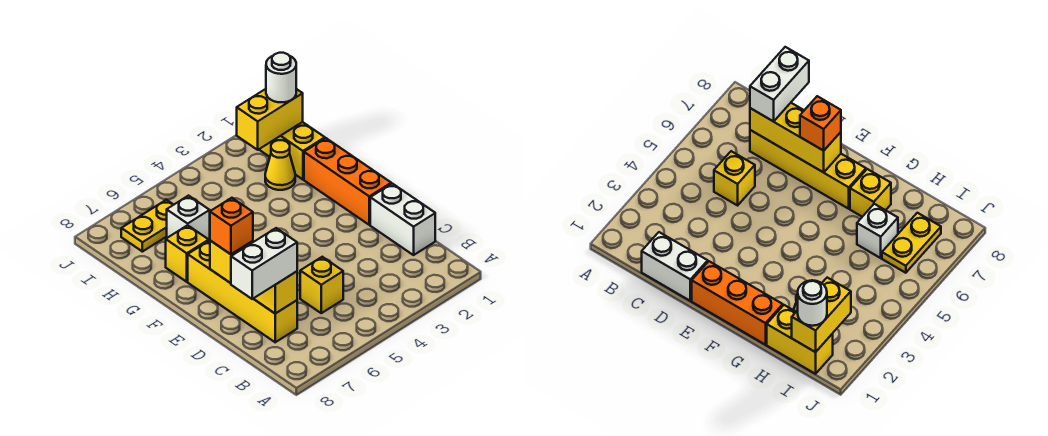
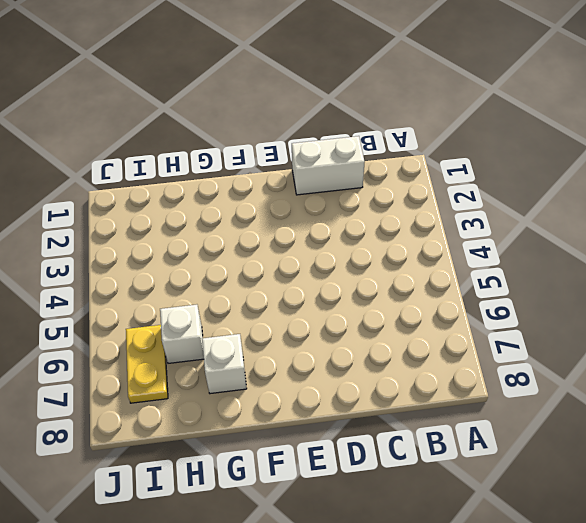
white 1x1 brick [202,334,247,394] -> yellow 1x1 brick [166,225,209,282]
none -> yellow 1x1 brick [300,257,343,313]
none -> yellow 1x4 brick [188,240,297,342]
none -> orange 1x3 brick [304,138,391,225]

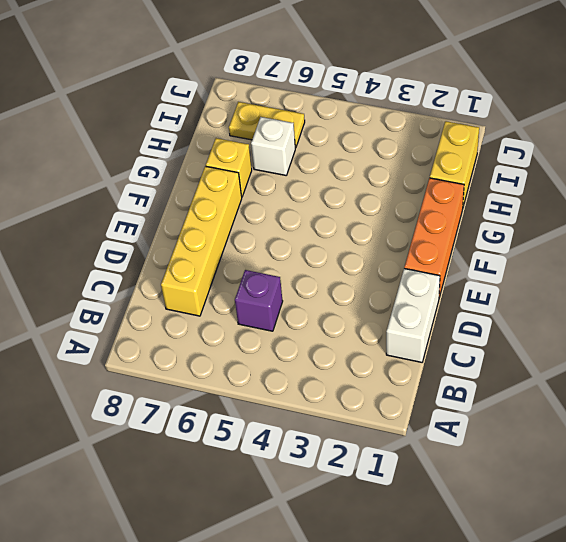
purple 1x1 brick [235,270,283,331] -> yellow 1x1 brick [300,257,343,313]
none -> yellow 1x1 cone [265,140,295,190]
none -> yellow 1x3 brick [210,241,297,313]
none -> yellow 1x2 brick [237,89,303,150]

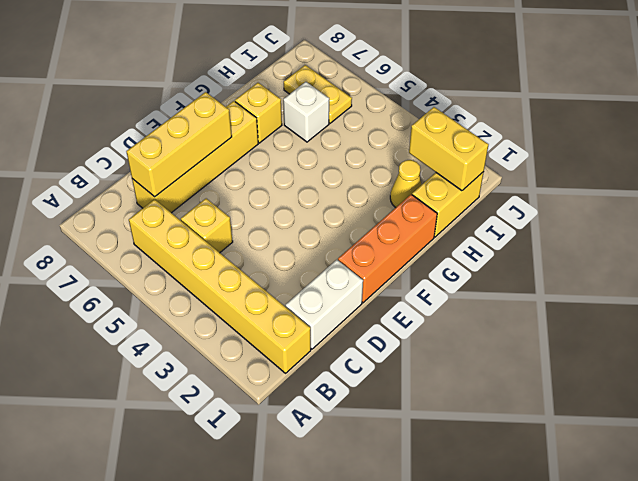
yellow 1x6 brick [129,199,311,373] -> none
none -> white 1x2 brick [231,228,297,299]
none -> orange 1x1 brick [210,198,253,254]
none -> white 1x1 round brick [266,53,296,102]

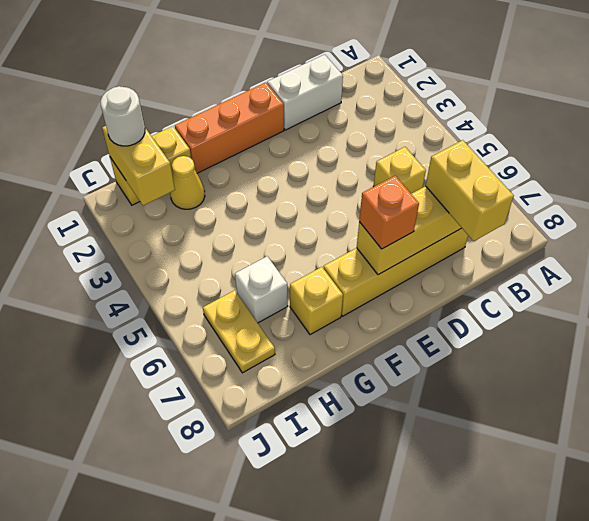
yellow 1x2 brick [426,140,514,241] -> white 1x2 brick [231,228,297,299]

